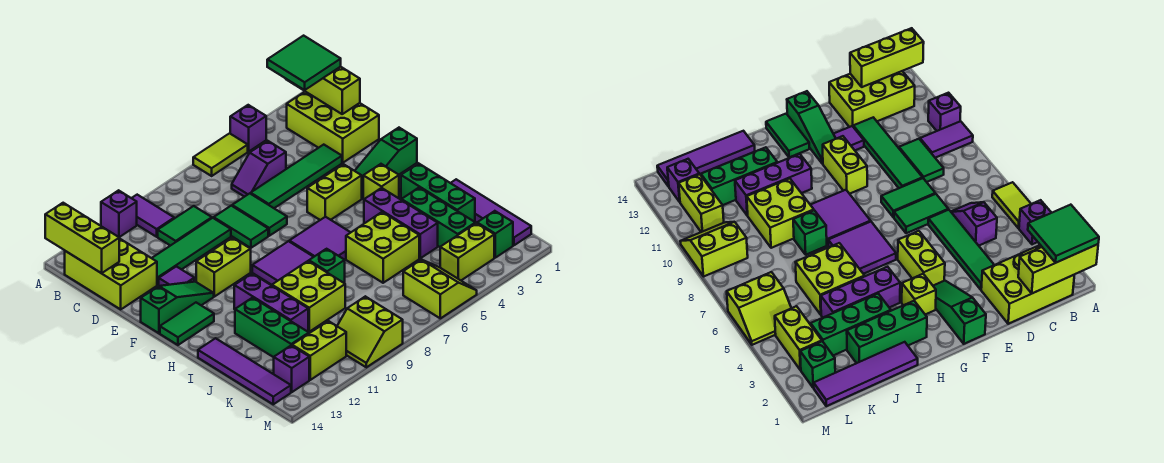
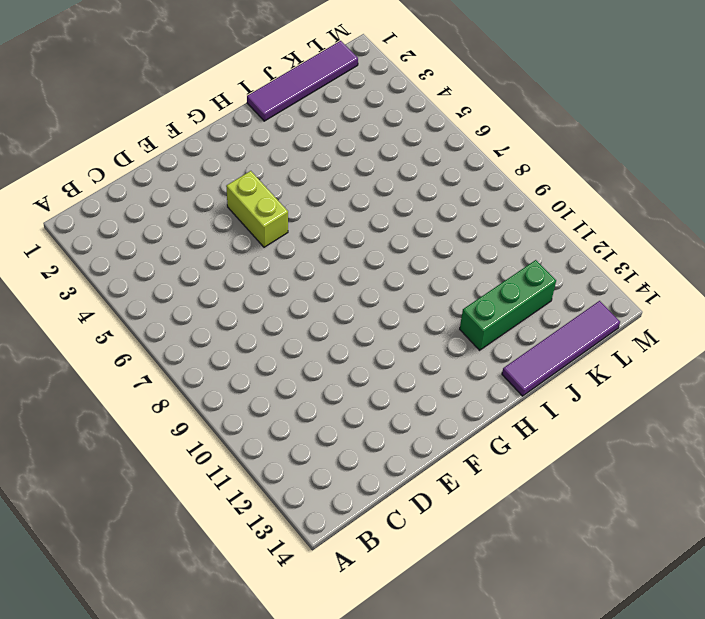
none -> purple 1x1 brick [230,105,266,152]
none -> lime 1x2 tile [193,133,248,176]
none -> purple 1x2 tile [132,195,174,237]
none -> purple 1x1 brick [101,190,137,237]

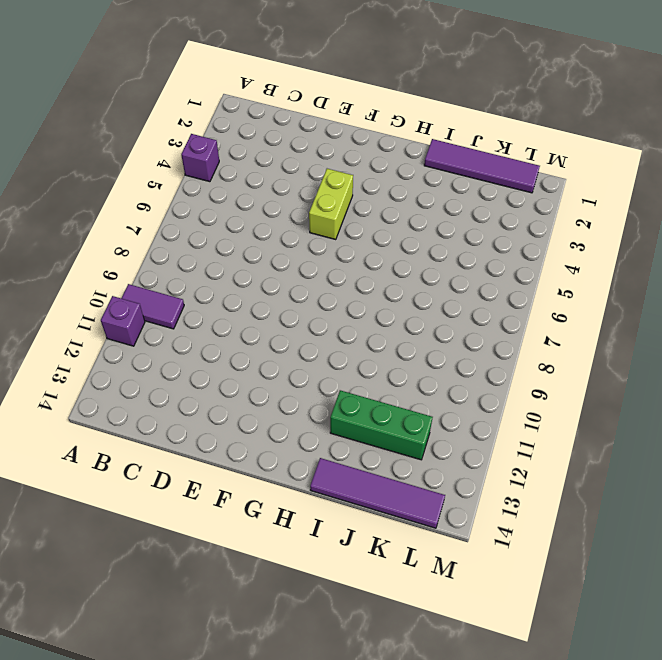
none -> lime 1x2 tile [193,133,248,176]
none -> lime 2x3 brick [287,92,379,163]
none -> lime 2x3 brick [65,238,157,309]
none -> purple 1x2 slope [232,141,286,197]

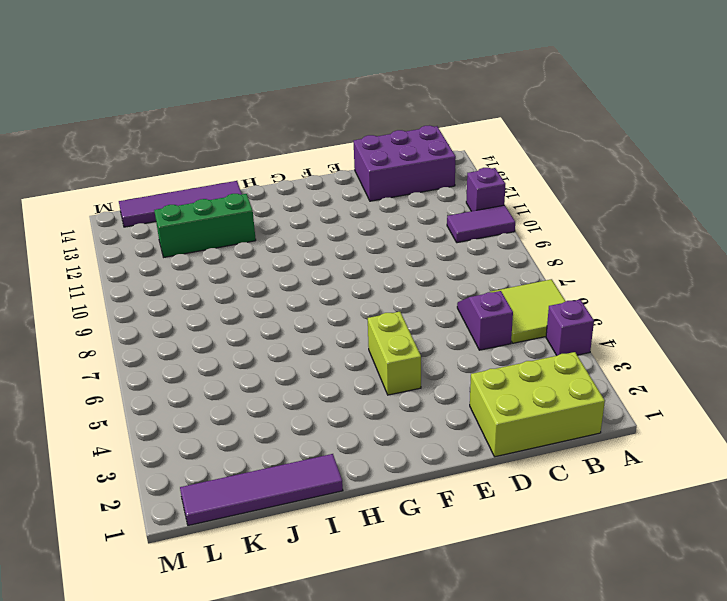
lime 2x2 tile [490,279,566,343] -> lime 1x2 tile [193,133,248,176]
purple 2x3 brick [354,125,456,201] -> lime 2x3 brick [65,238,157,309]
none -> green 1x2 tile [158,206,212,246]
none -> green 1x4 tile [251,145,342,208]
none -> green 1x2 tile [232,193,287,236]
none -> green 1x2 tile [214,206,268,248]

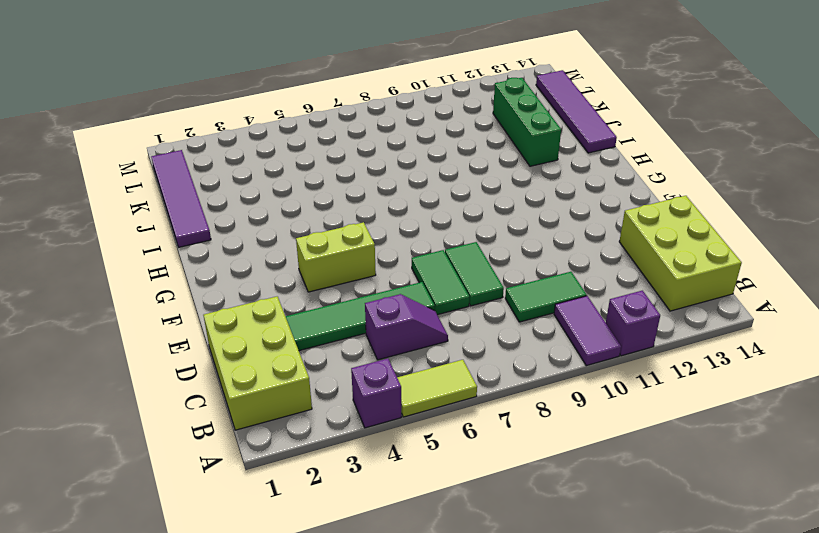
none -> green 1x4 tile [152,218,231,285]
none -> purple 1x1 tile [159,266,194,286]
none -> green 1x3 slope [355,128,417,199]
none -> lime 1x2 brick [196,238,251,297]

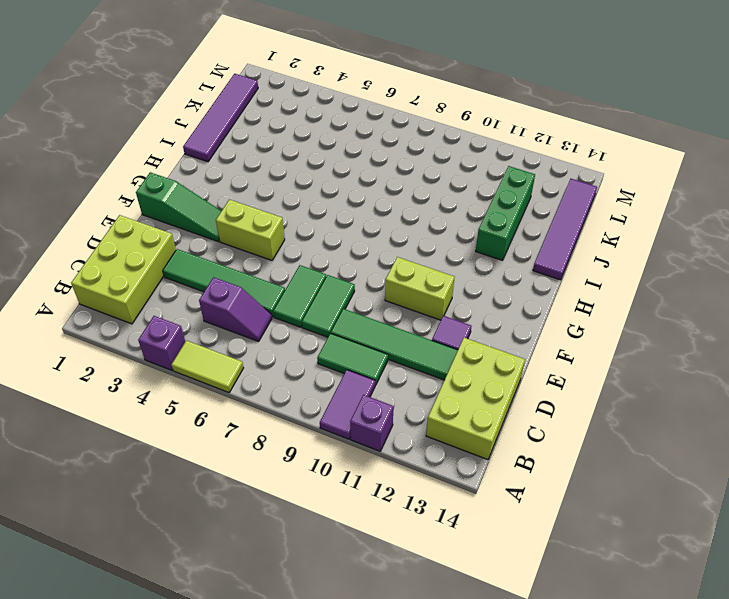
none -> green 1x3 slope [141,282,214,333]
none -> lime 1x1 brick [363,164,399,199]
none -> purple 2x2 tile [289,217,351,260]
none -> purple 2x2 tile [252,241,313,285]

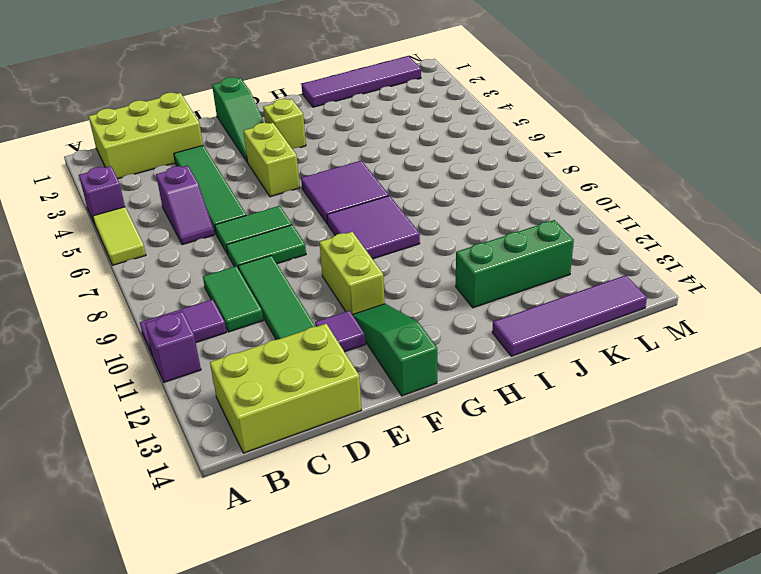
none -> green 1x2 tile [160,303,214,345]
none -> green 1x3 brick [401,163,475,222]
none -> purple 1x3 brick [364,188,438,258]
none -> purple 1x3 brick [234,274,308,332]

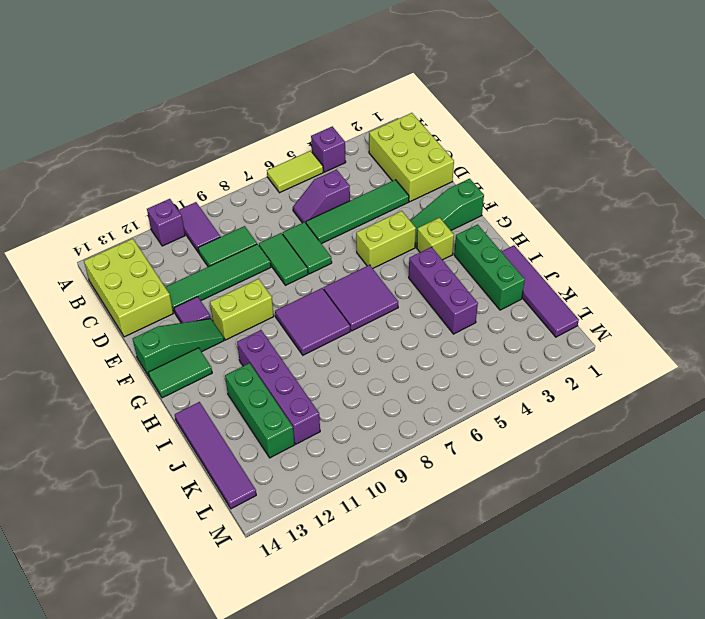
purple 1x4 brick [237,330,320,444] -> purple 1x3 brick [234,274,308,332]
none -> green 1x3 brick [402,188,475,247]
none -> lime 2x2 brick [346,212,419,283]
none -> green 1x1 brick [309,249,345,283]
none -> lime 2x2 brick [272,261,345,332]

